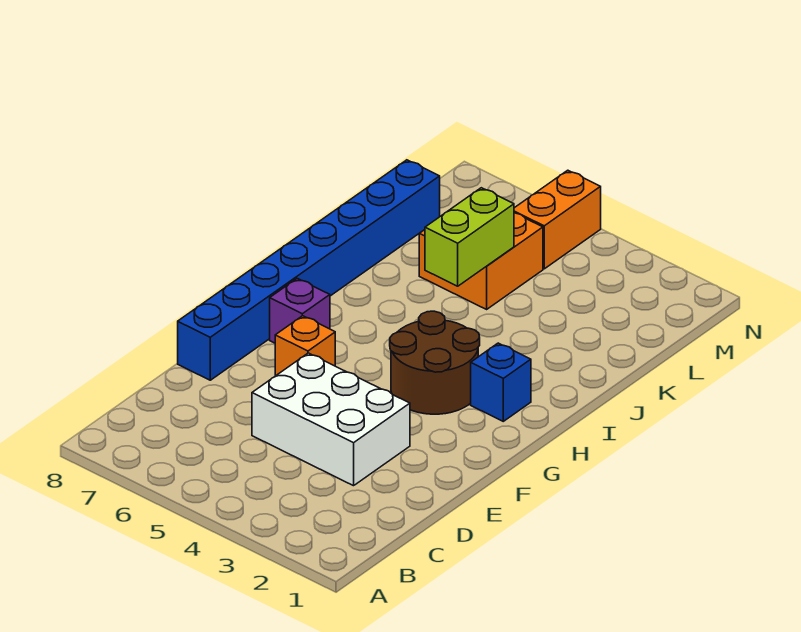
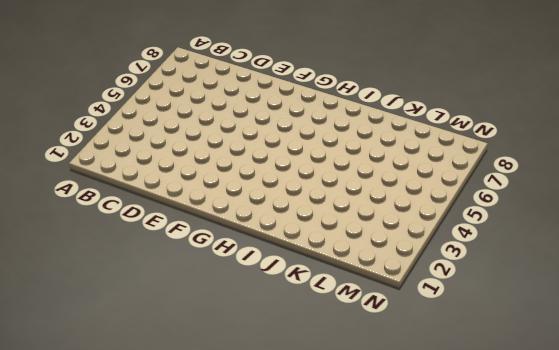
none -> white 2x3 brick [252,353,410,486]
none -> blue 1x8 brick [178,160,440,380]

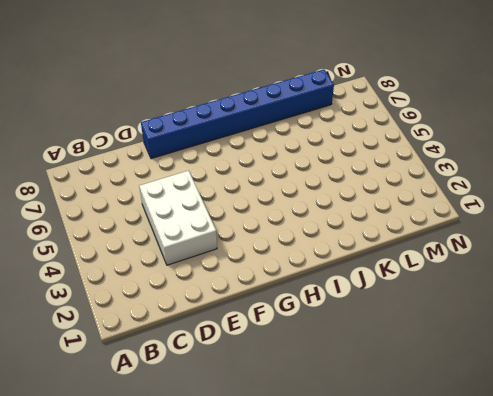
none -> orange 1x1 brick [275,316,335,376]
none -> brown 2x2 round brick [390,311,480,414]

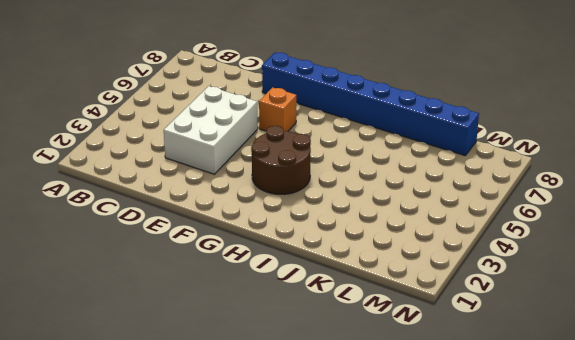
none -> purple 1x1 brick [270,279,330,343]
none -> blue 1x1 brick [471,343,531,421]

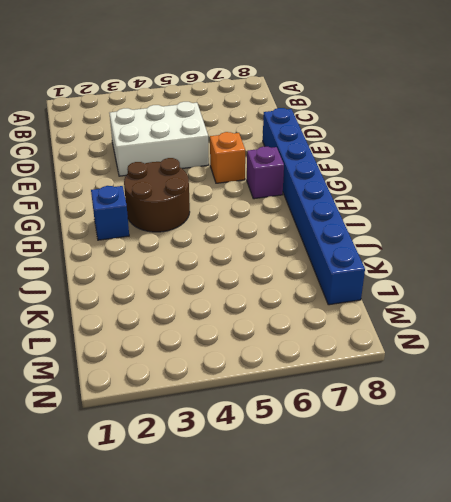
none -> orange 2x2 brick [419,213,543,309]
none -> orange 1x2 brick [514,170,601,269]

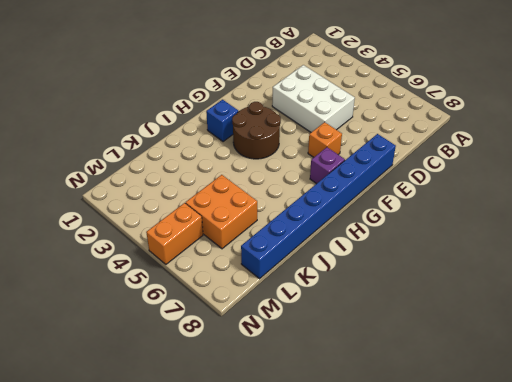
none -> lime 1x2 brick [425,188,514,286]

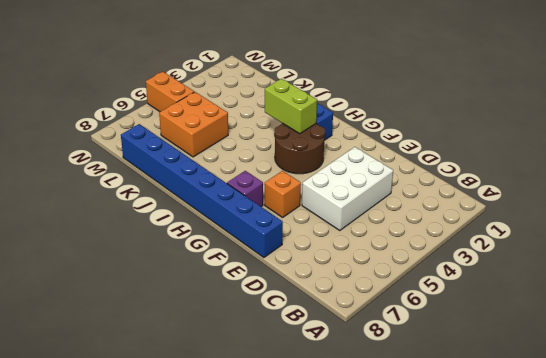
lime 1x2 brick [265,79,317,134] -> lime 1x2 brick moved to [425,188,514,286]

